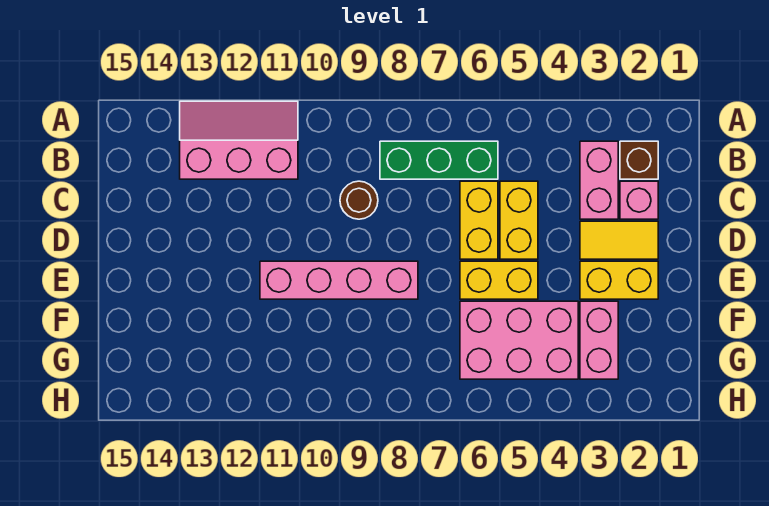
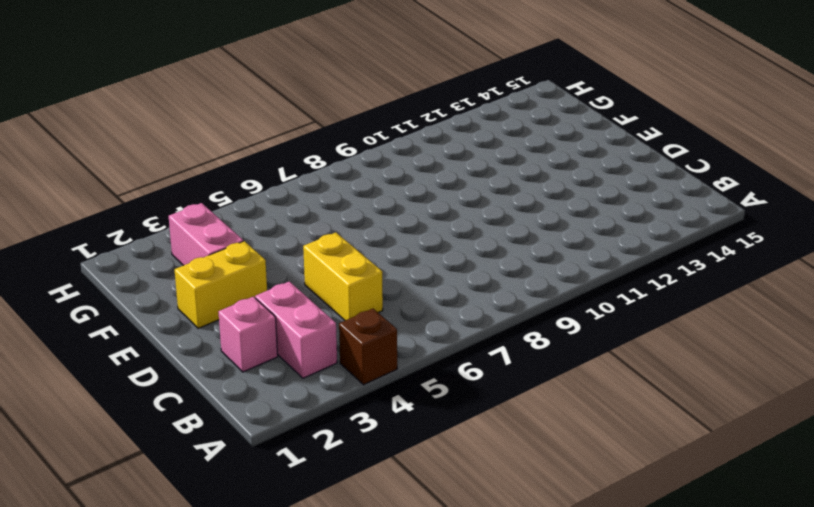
brown 1x1 brick [339,309,397,385] -> brown 1x1 brick moved to [620,141,658,179]
none -> pink 2x3 slope [180,101,298,179]
none -> green 1x3 brick [380,141,498,179]
none -> yellow 1x2 brick [460,181,498,259]

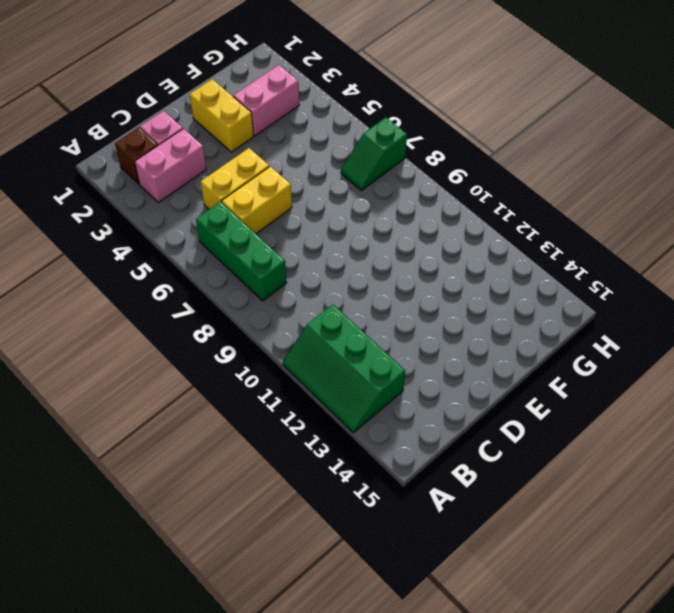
green 2x3 slope [283,304,405,433] -> pink 2x3 slope [180,101,298,179]
green 1x2 slope [341,117,407,191] -> none
none -> brown 1x1 round brick [340,181,378,219]
none -> yellow 1x2 tile [580,221,658,259]
none -> yellow 1x2 brick [460,261,538,299]

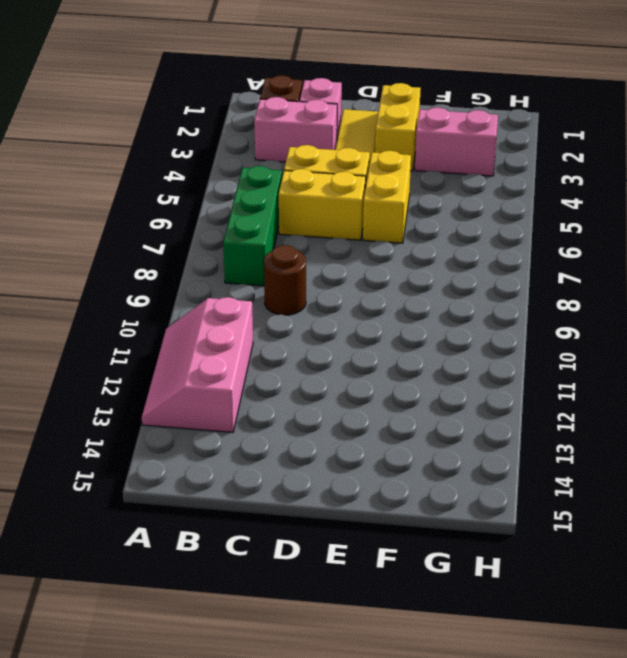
none -> pink 1x4 brick [260,261,418,299]
none -> pink 2x3 brick [460,301,578,379]

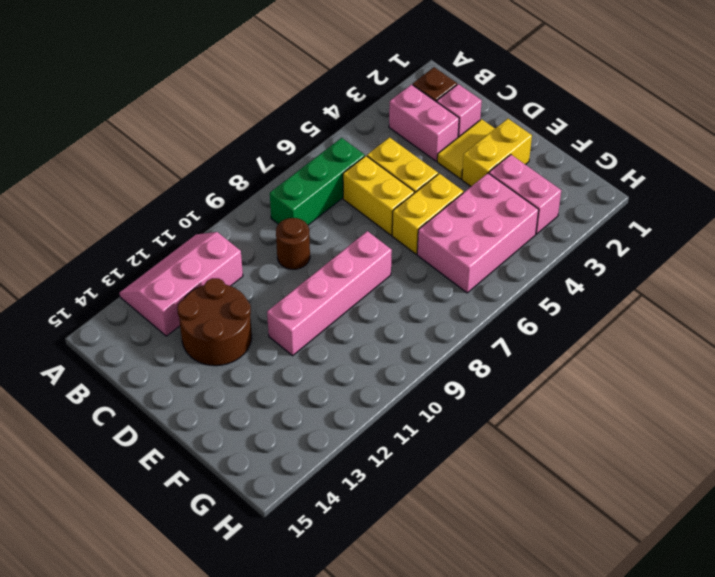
brown 2x2 round brick [177,278,252,366] -> none

